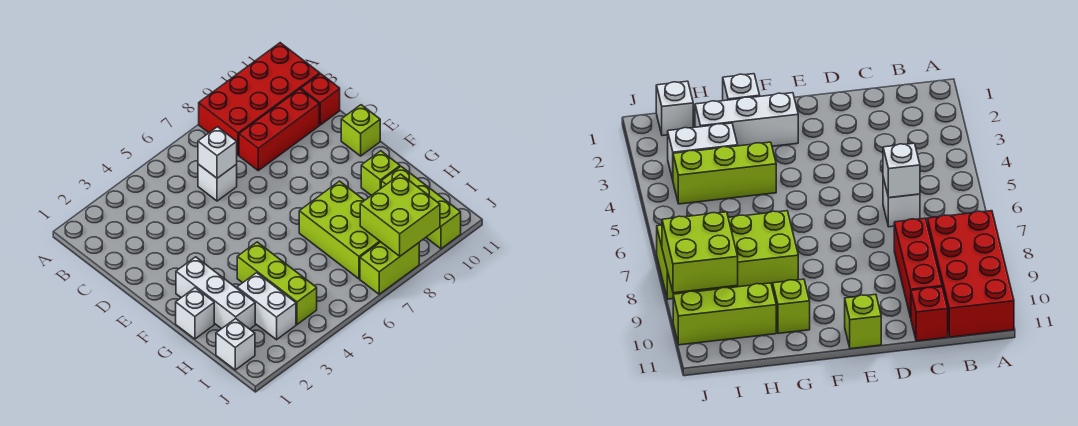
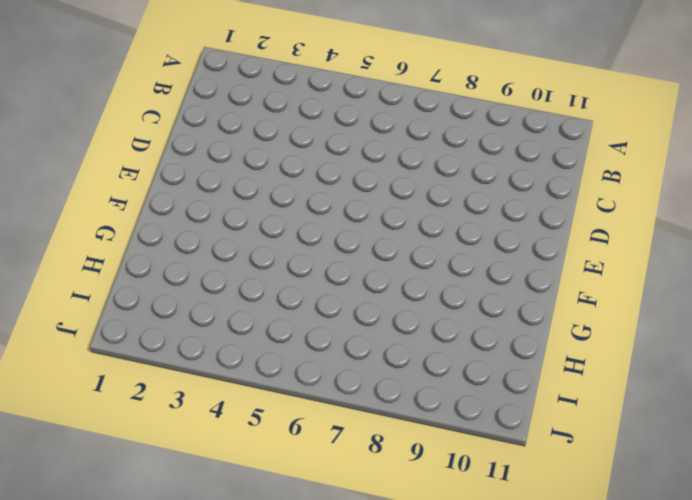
none -> red 2x4 brick [199,43,320,155]
none -> white 1x1 brick [198,164,237,201]
none -> red 1x3 brick [239,89,319,171]

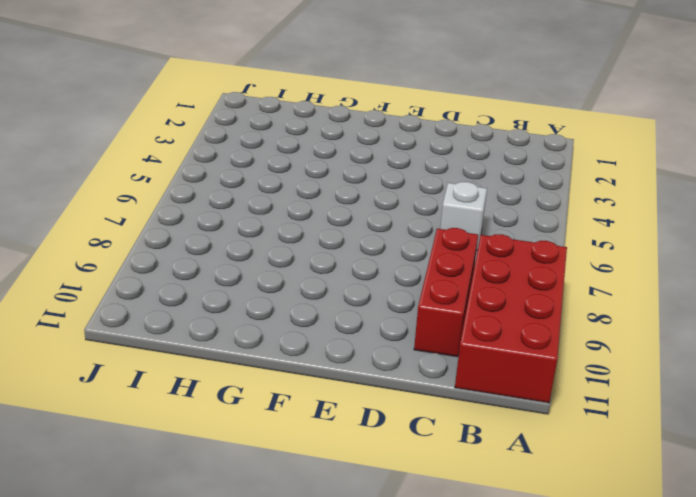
none -> red 1x1 brick [301,74,340,125]
none -> lime 1x1 brick [341,105,380,156]
none -> white 1x3 brick [176,257,255,329]

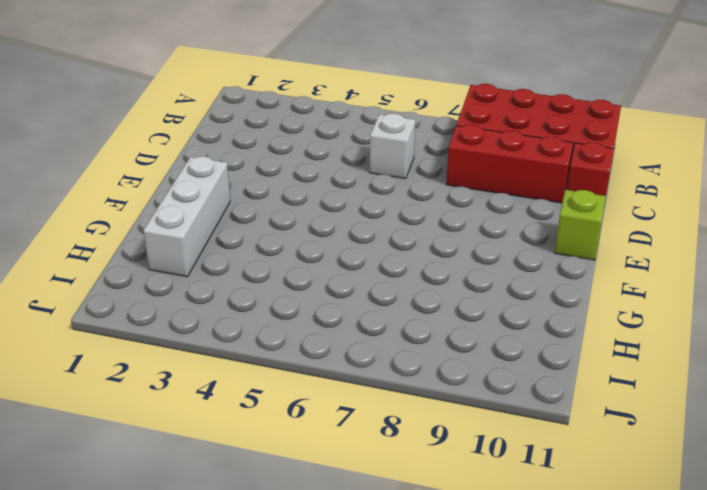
none -> white 1x1 brick [176,288,214,339]
none -> lime 1x3 brick [237,242,317,324]
none -> lime 2x3 brick [299,181,380,279]

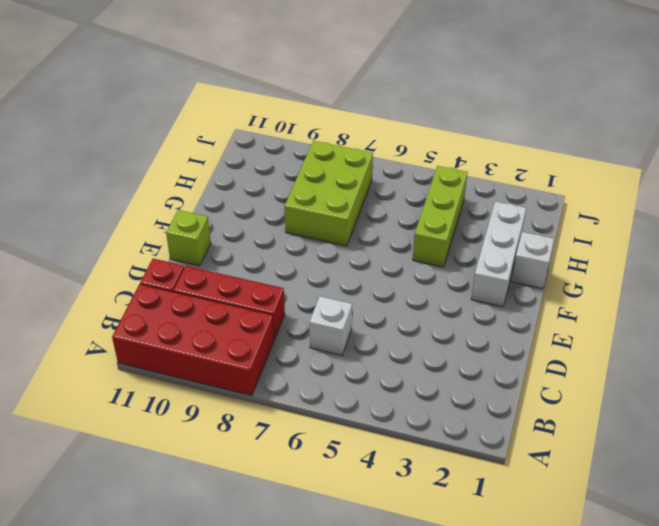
none -> lime 1x1 brick [361,151,400,195]
none -> white 1x2 brick [237,273,296,340]
none -> lime 1x3 brick [381,167,461,249]

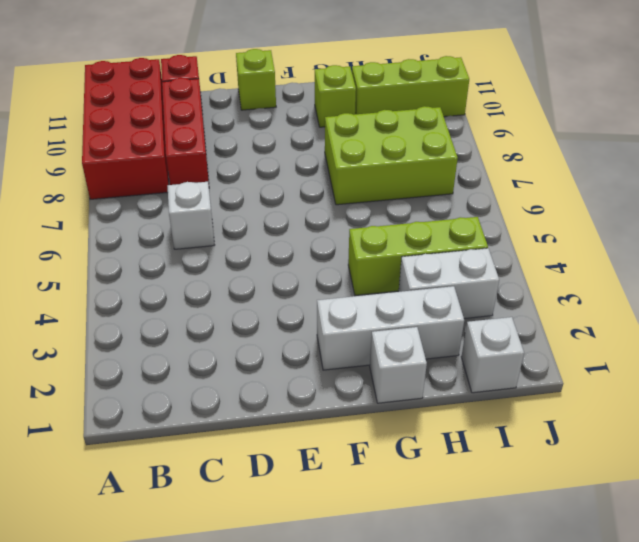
none -> lime 1x2 brick [360,242,419,294]
none -> white 1x1 brick [198,127,237,178]
none -> lime 2x2 brick [360,174,440,256]

